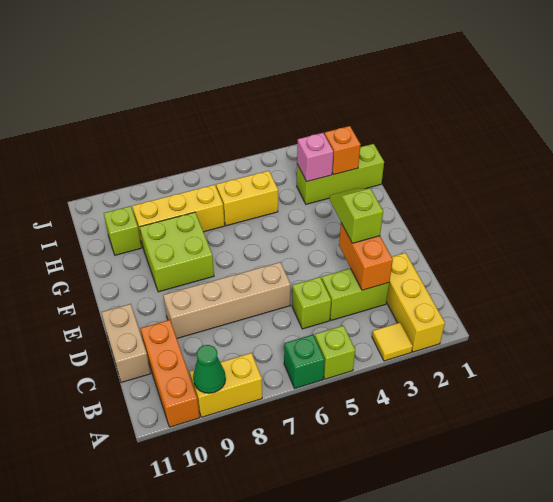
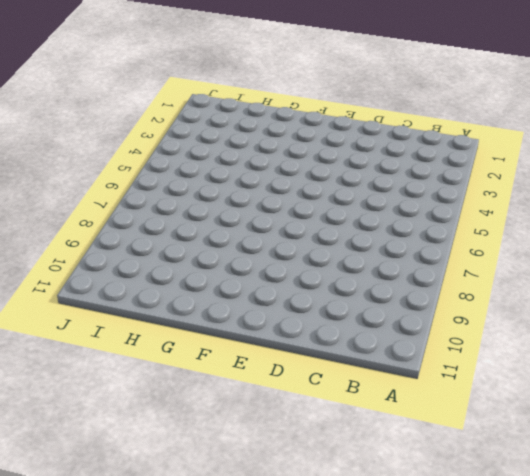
none -> yellow 1x3 brick [387,253,445,352]
none -> yellow 1x1 tile [372,323,413,361]
none -> lime 1x1 brick [315,326,355,379]

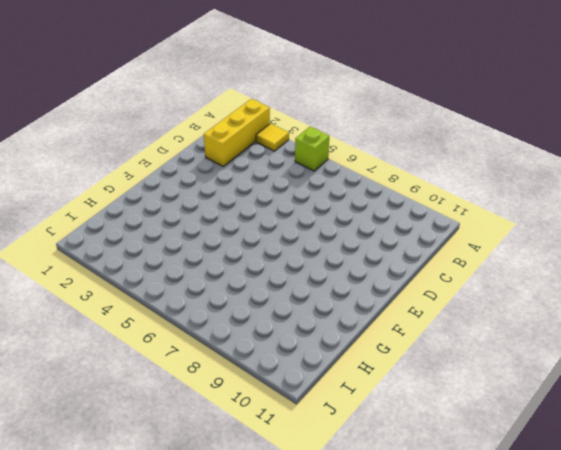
none -> green 1x1 brick [284,335,325,388]
none -> yellow 1x2 brick [190,353,262,417]
none -> orange 1x3 brick [140,320,200,427]

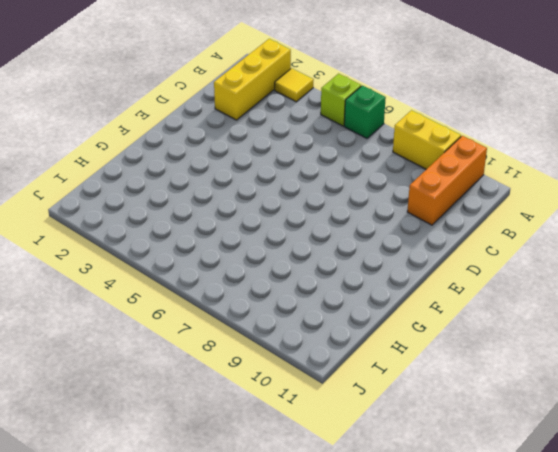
none -> lime 1x2 brick [322,268,389,320]
none -> lime 1x1 brick [292,277,331,329]
none -> tan 1x2 brick [101,304,151,383]

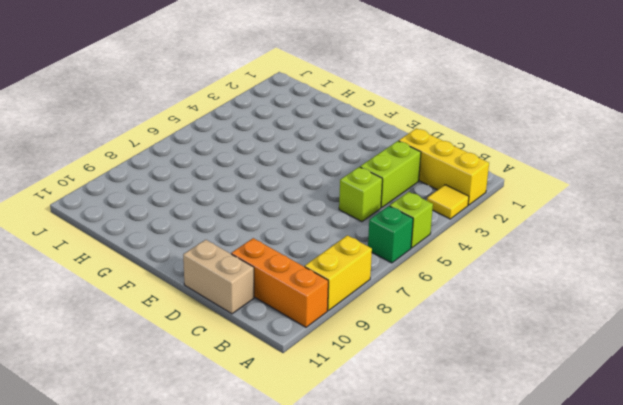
none -> tan 1x4 brick [163,262,291,338]
none -> lime 2x2 brick [140,212,214,292]
none -> lime 1x3 brick [297,144,384,204]

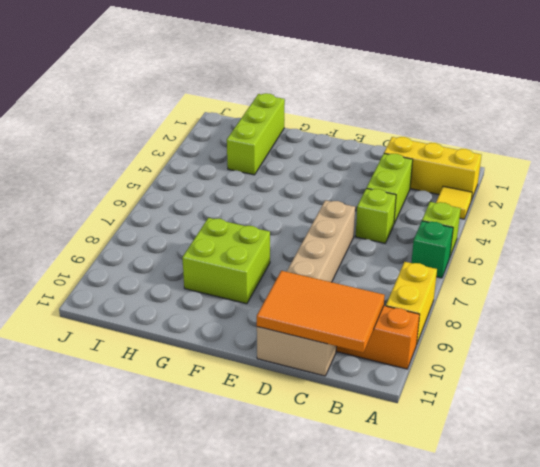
orange 2x3 tile [257,271,385,353] -> none
none -> yellow 1x2 brick [216,171,278,226]
none -> yellow 1x3 brick [132,185,225,246]
none -> lime 1x1 brick [104,206,142,255]

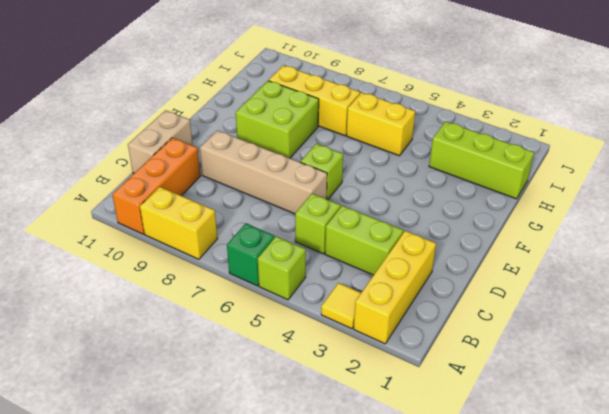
lime 1x1 brick [300,144,343,200] -> lime 1x1 brick moved to [104,206,142,255]
none -> green 1x1 cone [193,345,226,393]
none -> orange 1x2 brick [339,223,393,290]
none -> orange 1x1 brick [325,126,361,175]

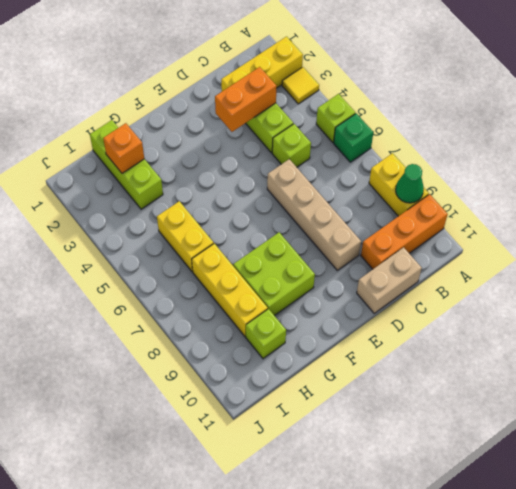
none -> pink 1x1 brick [297,133,333,182]
none -> lime 1x2 slope [330,188,383,243]

